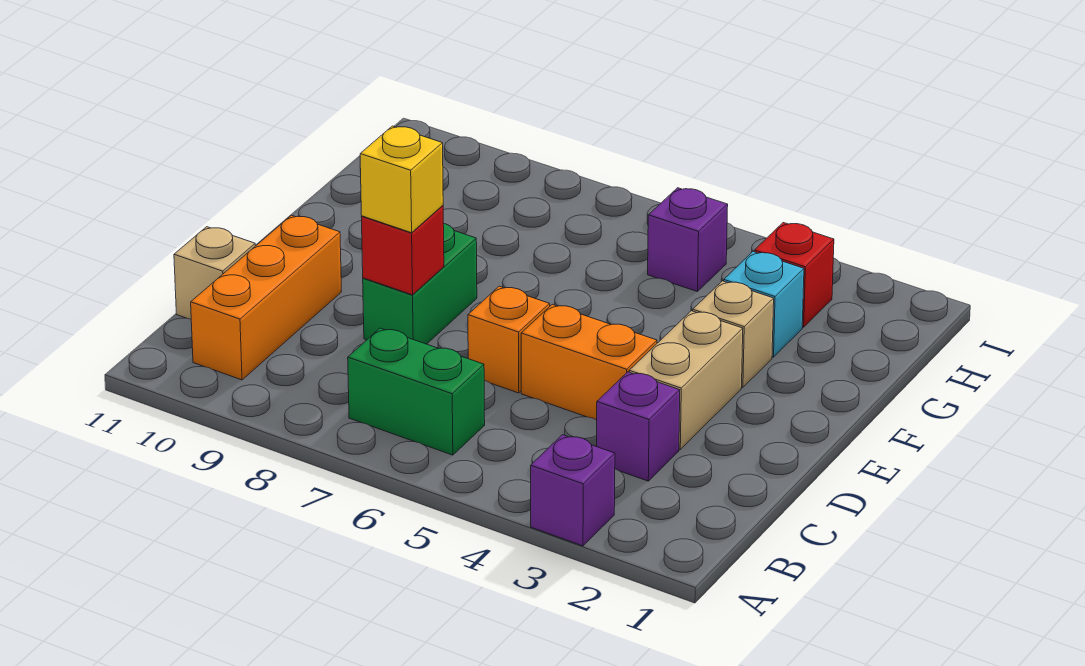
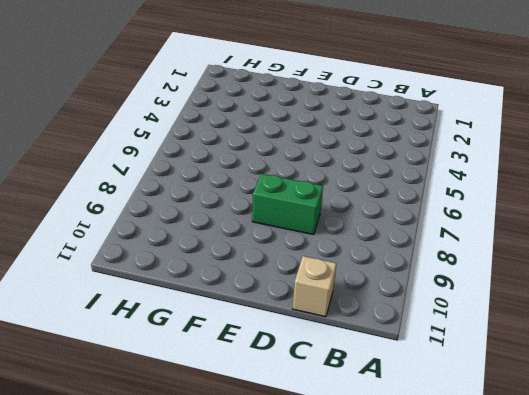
none -> purple 1x1 brick [531,435,615,546]
none -> green 1x2 brick [348,328,485,455]
none -> orange 1x3 brick [191,215,341,380]

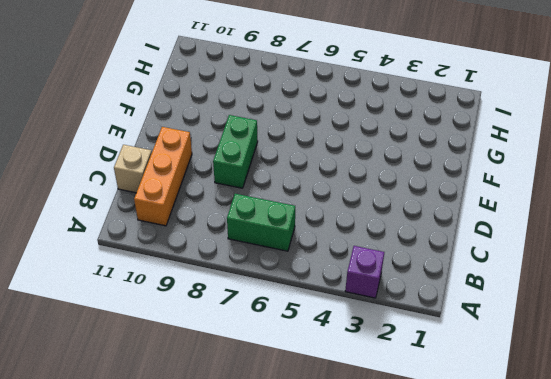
none -> purple 1x1 brick [597,372,680,481]
none -> tan 1x2 brick [629,311,743,449]
none -> orange 1x2 brick [521,304,657,420]

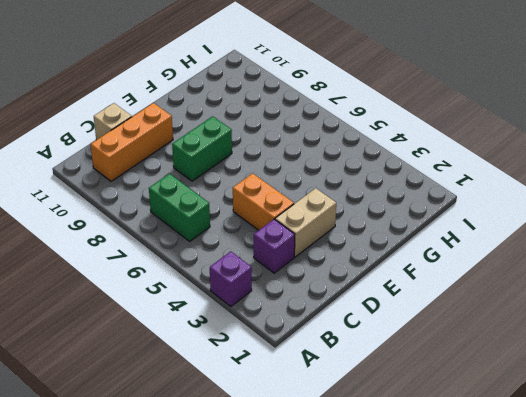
none -> orange 1x1 brick [468,286,550,393]
none -> tan 1x1 brick [693,281,774,387]
none -> cyan 1x1 brick [724,252,804,357]

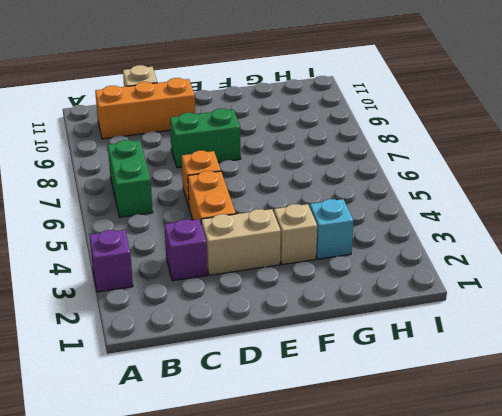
none -> red 1x1 brick [754,223,834,327]
none -> purple 1x1 brick [648,188,728,292]
none -> red 1x1 brick [361,206,444,295]

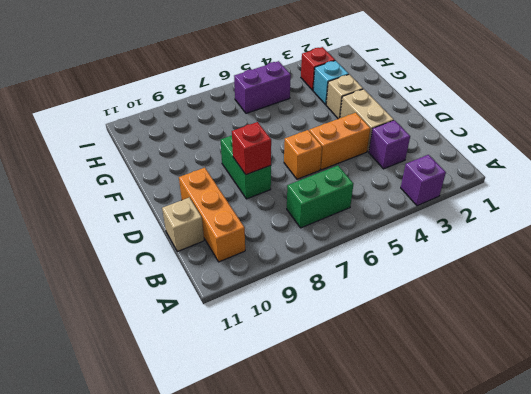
purple 1x2 brick [234,61,291,113] -> purple 1x1 brick [648,188,728,292]
none -> yellow 1x1 brick [360,126,443,233]

